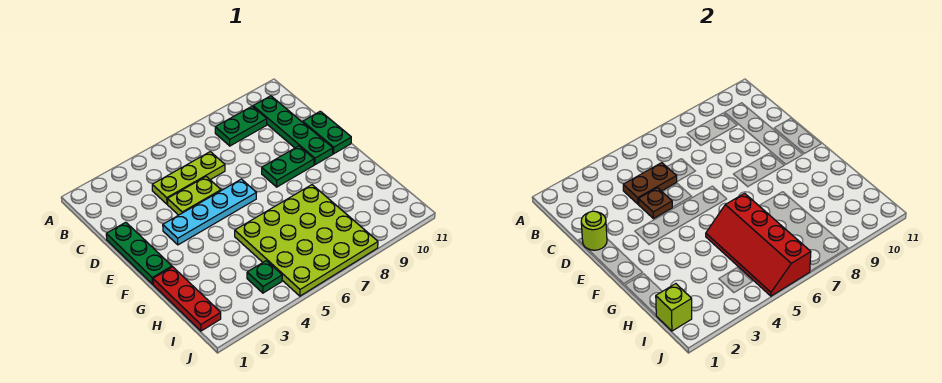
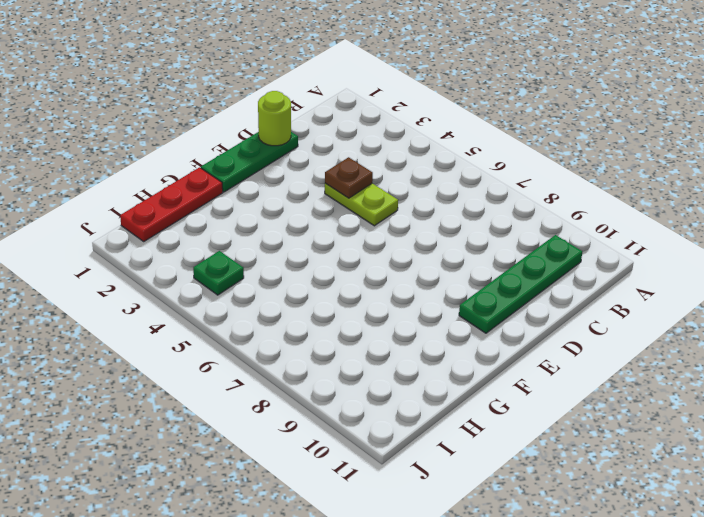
none -> green 1x2 plate [215,106,267,146]
none -> lime 1x3 plate [152,152,225,204]
none -> green 1x2 plate [303,111,351,154]

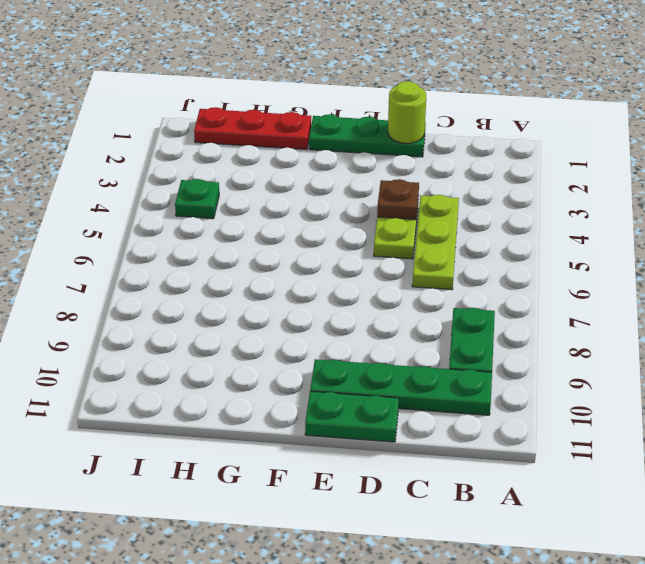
none -> cyan 1x4 plate [163,179,256,245]
none -> green 1x2 plate [262,146,314,187]
none -> lime 4x4 plate [235,185,378,296]

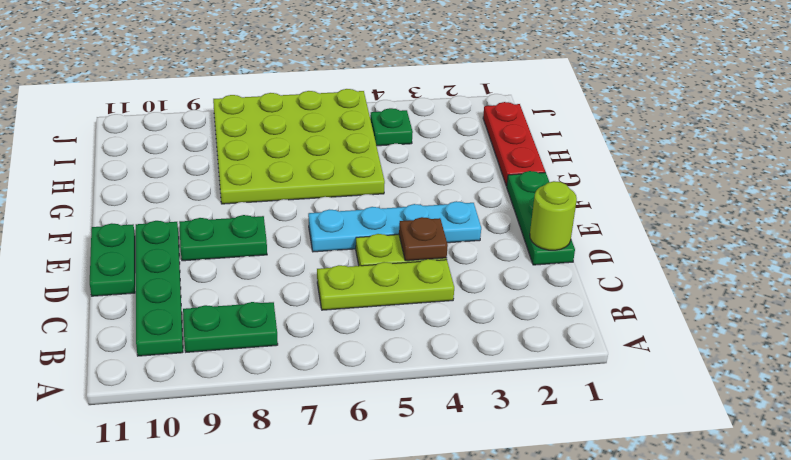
none -> brown 1x2 plate [623,163,677,204]
none -> red 2x4 slope [706,193,811,296]
none -> lime 1x1 brick [656,284,692,331]

